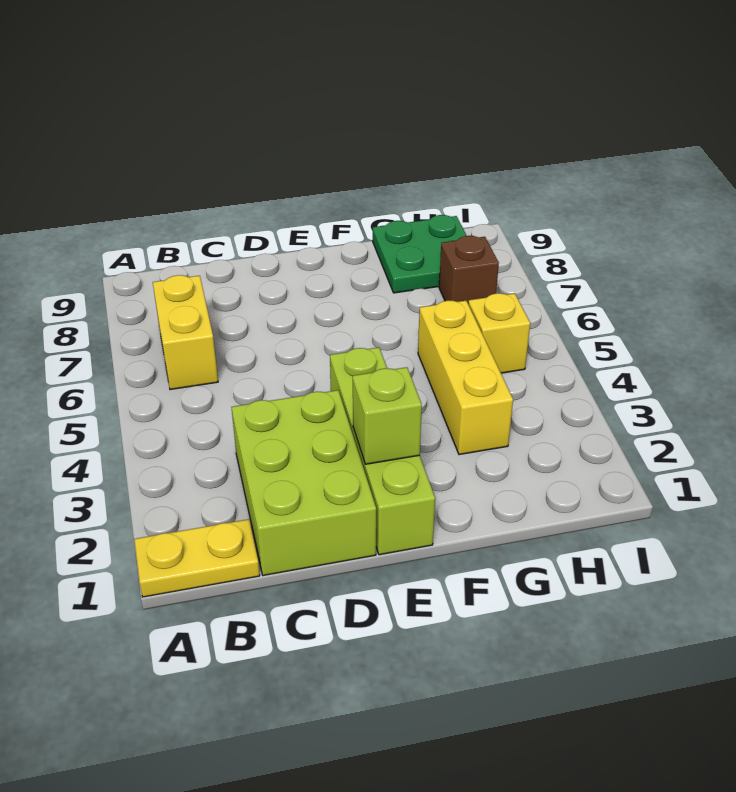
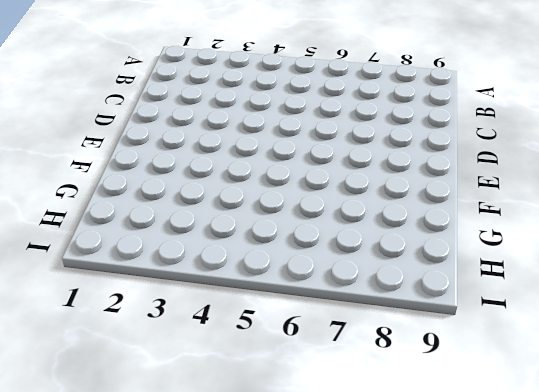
none -> yellow 1x2 plate [134,519,260,597]
none -> yellow 1x2 brick [153,275,218,390]

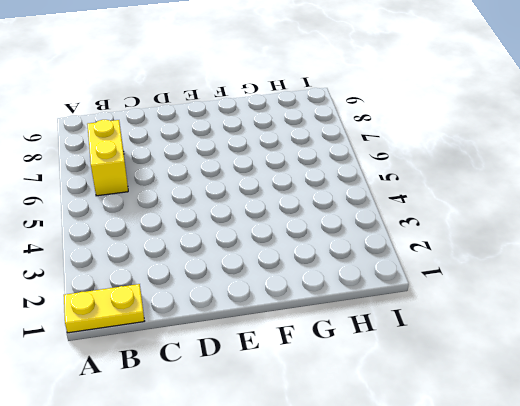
none -> lime 2x3 brick [231,390,376,576]
none -> lime 1x4 brick [330,347,435,555]

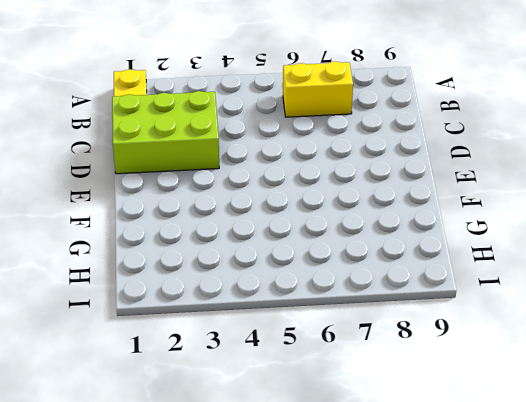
none -> lime 1x4 brick [330,347,435,555]
none -> yellow 1x3 brick [418,300,513,455]

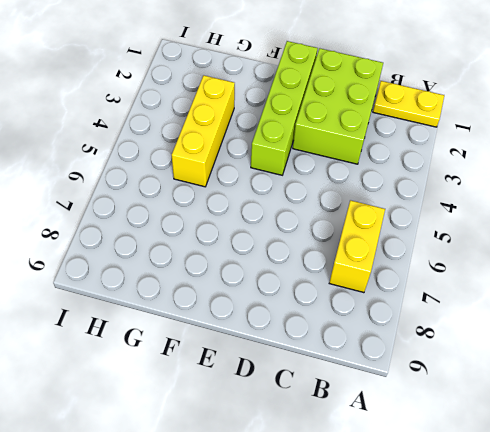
none -> green 2x2 plate [373,215,467,293]
none -> yellow 1x1 brick [468,293,530,373]

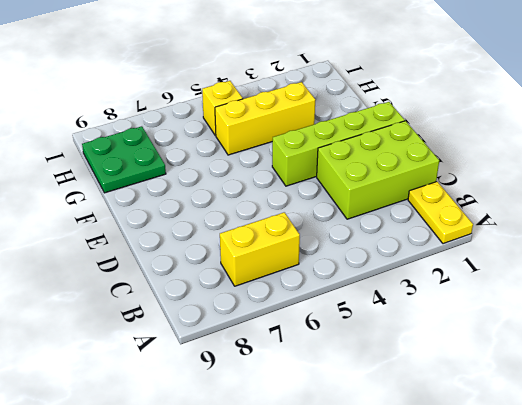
none -> brown 1x1 brick [439,236,499,304]
none -> lime 1x1 brick [353,367,422,464]

